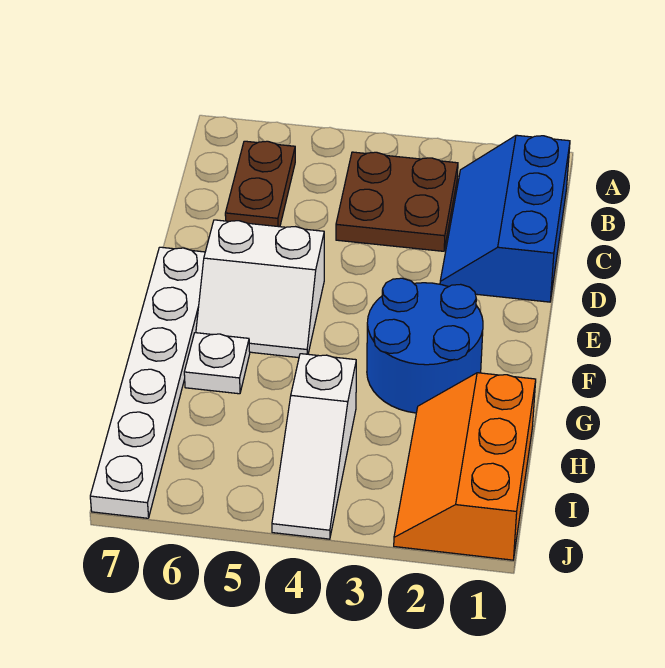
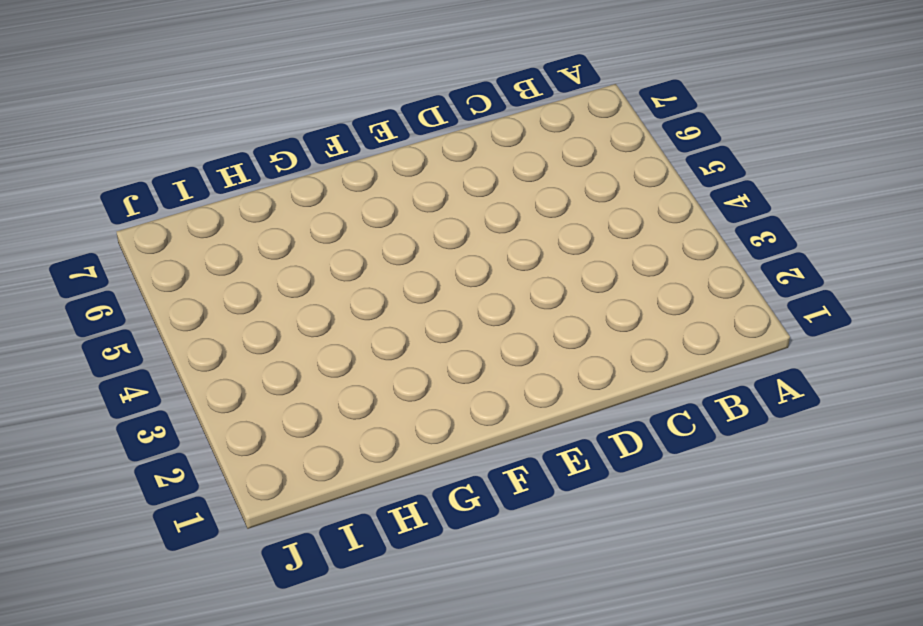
none -> blue 2x3 slope [440,135,570,302]
none -> brown 2x2 plate [336,152,458,251]

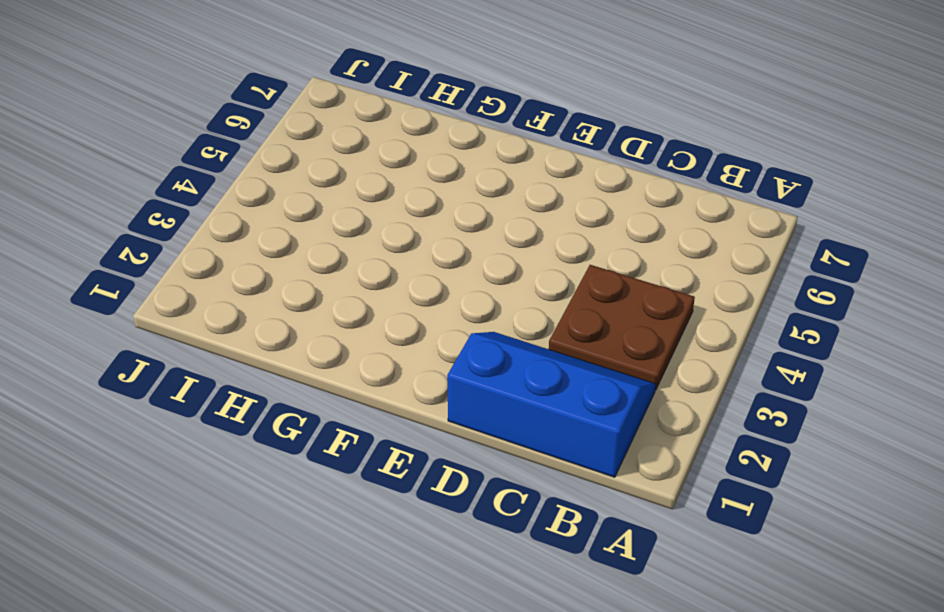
none -> brown 1x2 plate [225,141,295,227]
none -> white 2x2 slope [196,220,324,358]

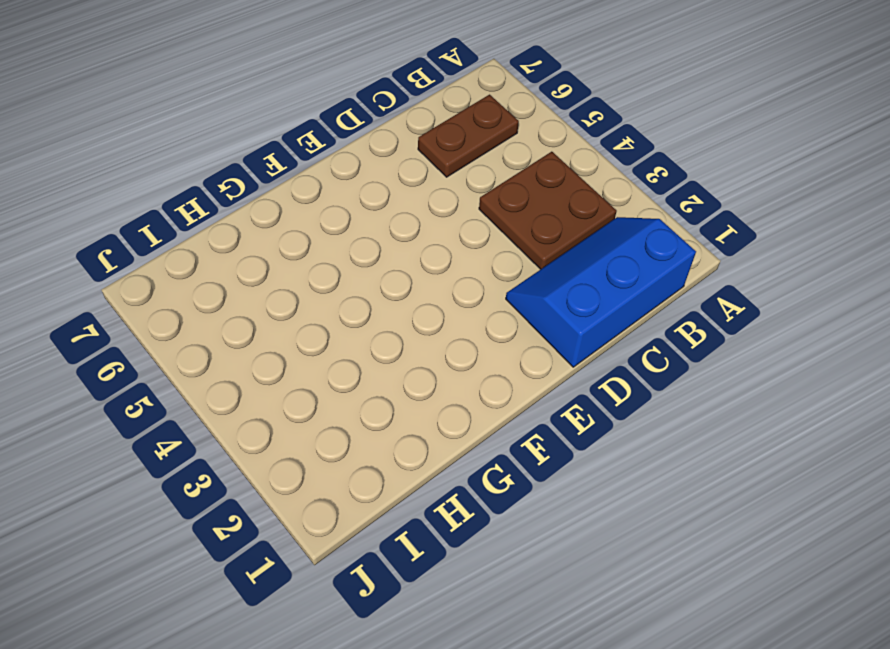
none -> white 2x2 slope [196,220,324,358]
none -> white 1x6 plate [90,247,205,518]

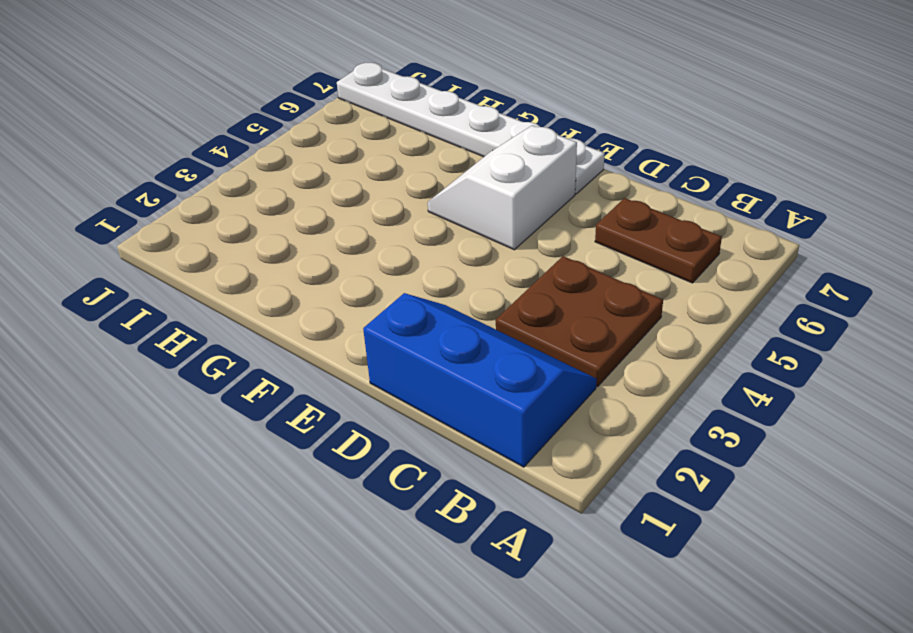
none -> blue 2x2 round brick [367,278,483,413]
none -> white 1x1 plate [184,333,250,394]

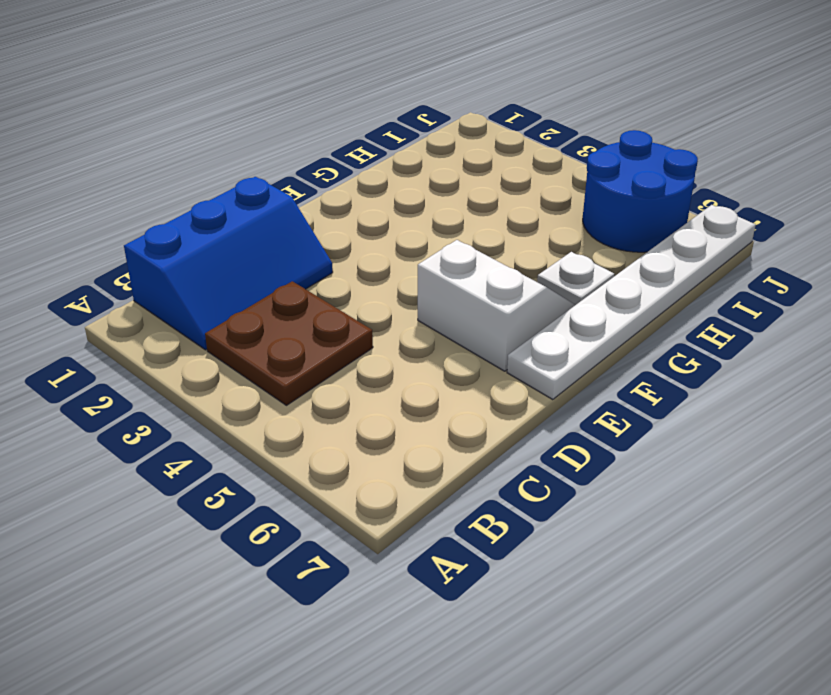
blue 2x2 round brick [583,130,698,252] -> blue 2x2 round brick moved to [367,278,483,413]
none -> brown 1x2 plate [225,141,295,227]
none -> orange 2x3 slope [394,373,536,560]

